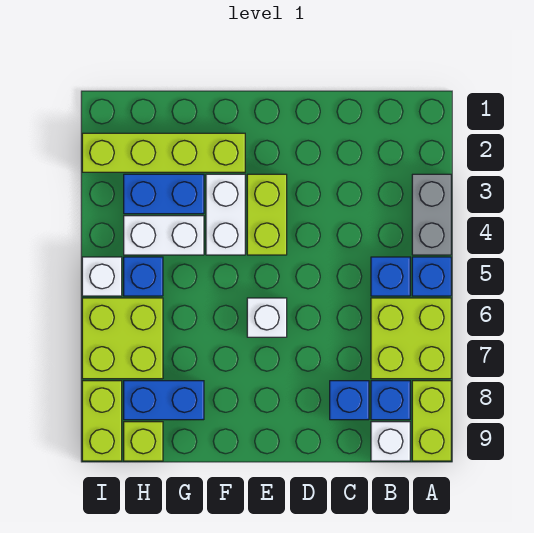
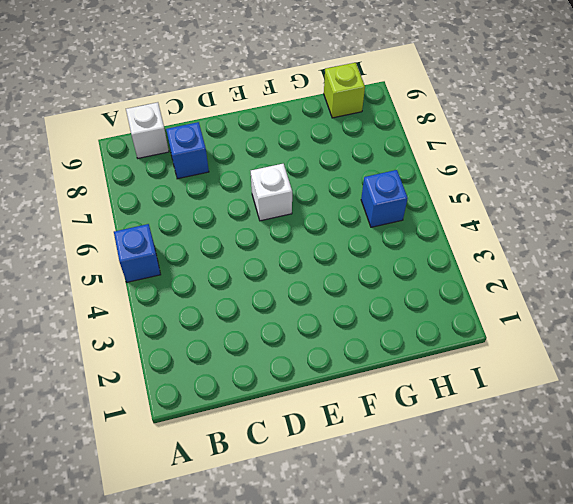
none -> grey 1x2 brick [412,174,451,255]
none -> lime 2x2 brick [371,298,451,379]
none -> lime 1x2 brick [412,381,451,461]

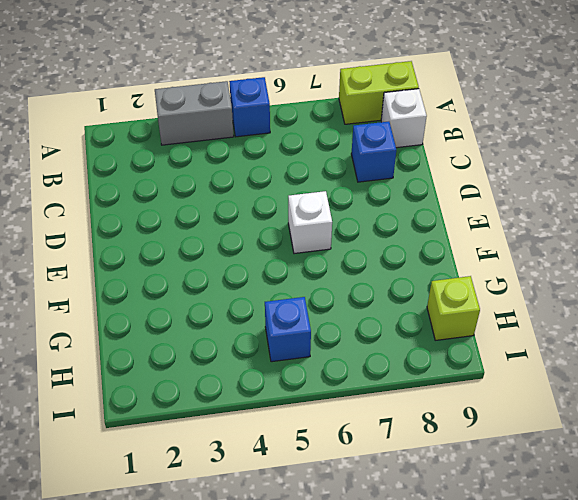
none -> lime 2x2 brick [371,298,451,379]
none -> blue 1x1 brick [371,257,410,296]
none -> blue 1x1 brick [371,381,410,420]

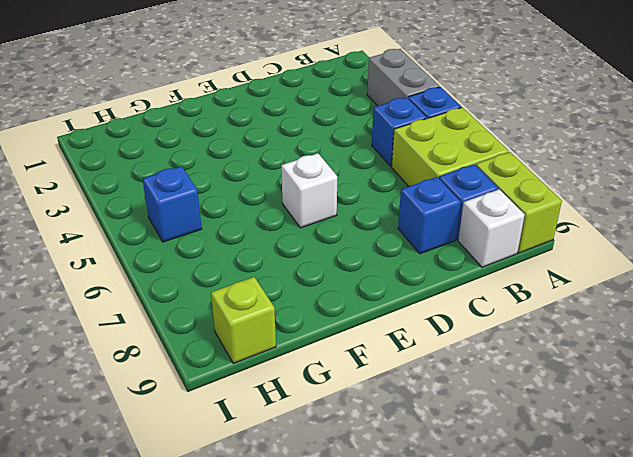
none -> lime 1x2 brick [247,174,287,255]
none -> lime 1x4 brick [82,133,245,172]
none -> white 1x2 brick [206,174,245,255]

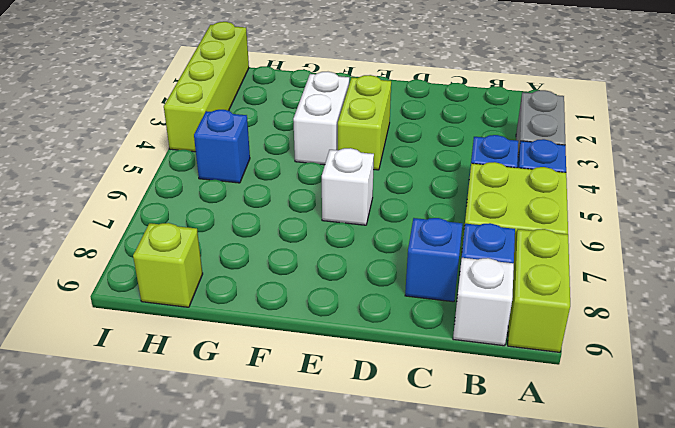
lime 1x4 brick [164,22,249,152] -> lime 1x4 brick turned to [82,133,245,172]
none -> blue 1x2 brick [124,174,204,214]
none -> white 1x2 brick [124,216,204,255]
none -> blue 1x2 brick [124,381,204,420]

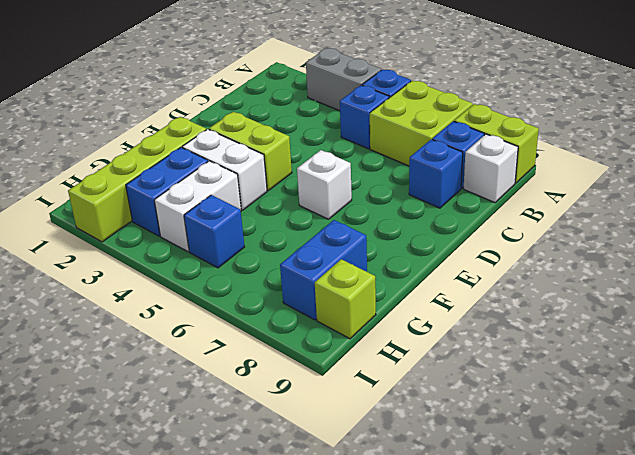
none -> lime 2x2 brick [82,298,163,379]
none -> white 1x1 brick [82,257,122,296]
none -> lime 1x2 brick [82,381,122,461]

